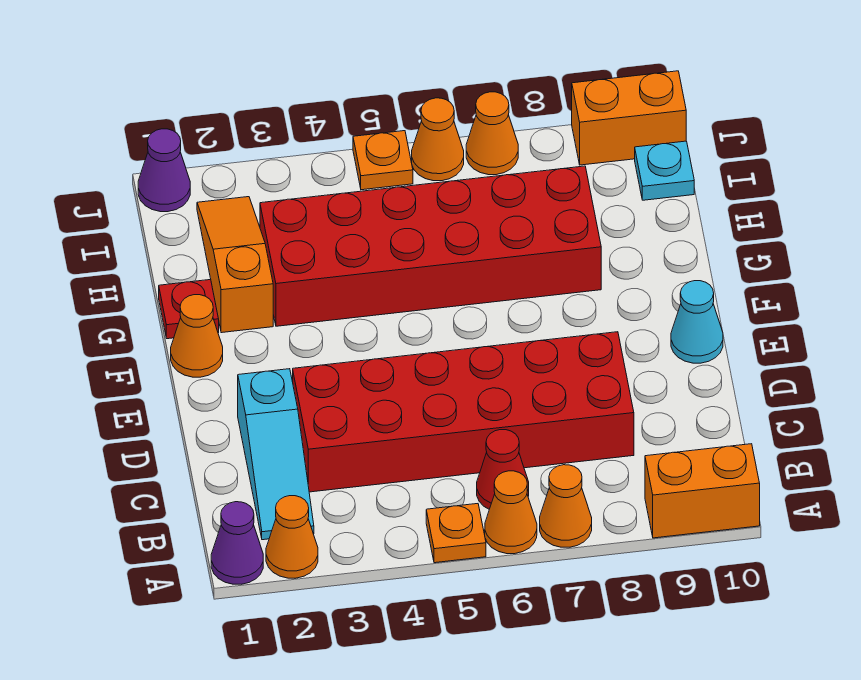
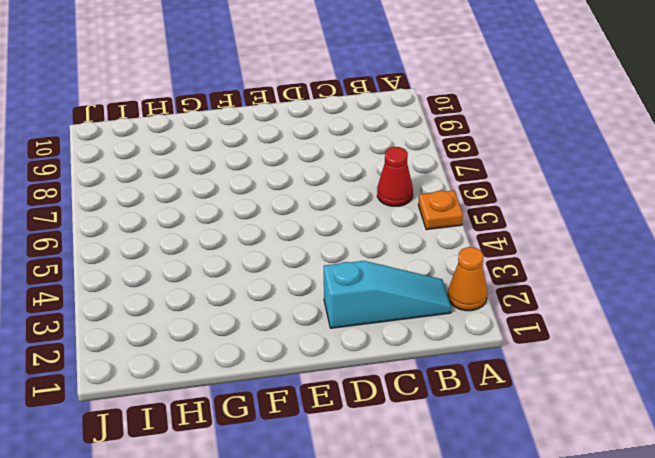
none -> purple 1x1 cone [211,502,263,584]
none -> orange 1x1 cone [485,471,537,554]
none -> orange 1x1 cone [540,465,592,547]

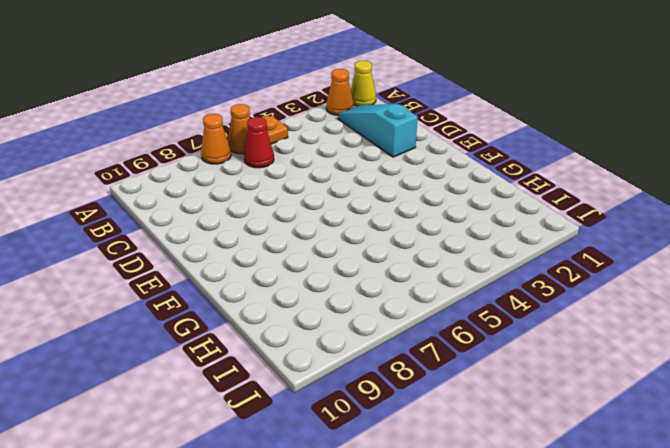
yellow 1x1 cone [351,61,376,106] -> purple 1x1 cone [211,502,263,584]
none -> orange 1x2 brick [645,444,760,538]
none -> red 2x6 brick [293,332,634,492]
none -> cyan 1x1 cone [671,281,723,363]

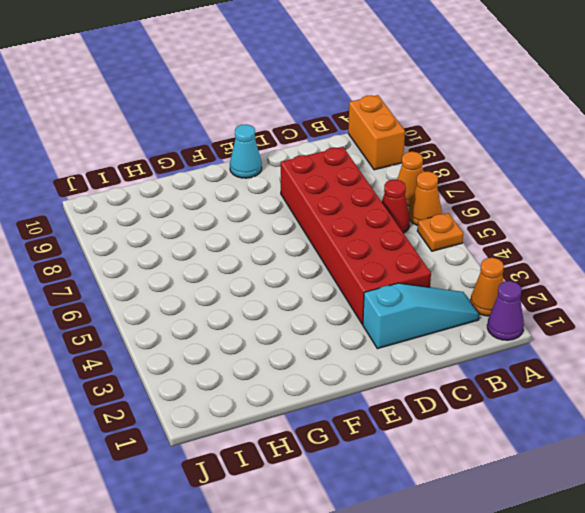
none -> orange 1x1 cone [171,295,223,377]
none -> red 1x1 plate [159,280,219,339]
none -> orange 1x3 slope [197,197,273,333]

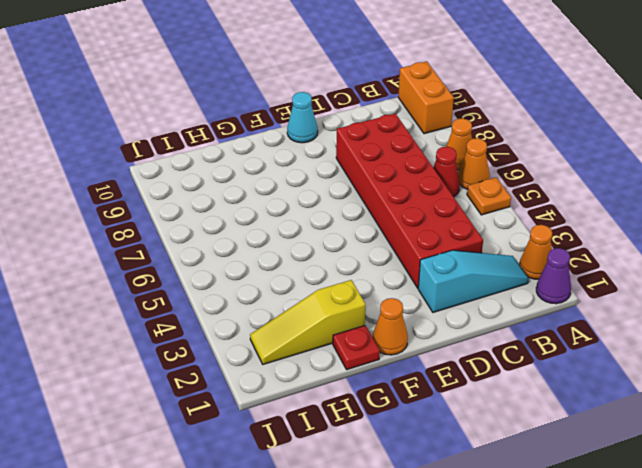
yellow 1x3 slope [250,280,365,364] -> orange 1x3 slope [197,197,273,333]
none -> red 2x6 brick [260,166,601,326]
none -> cyan 1x1 plate [635,141,694,200]
none -> purple 1x1 cone [138,129,190,212]

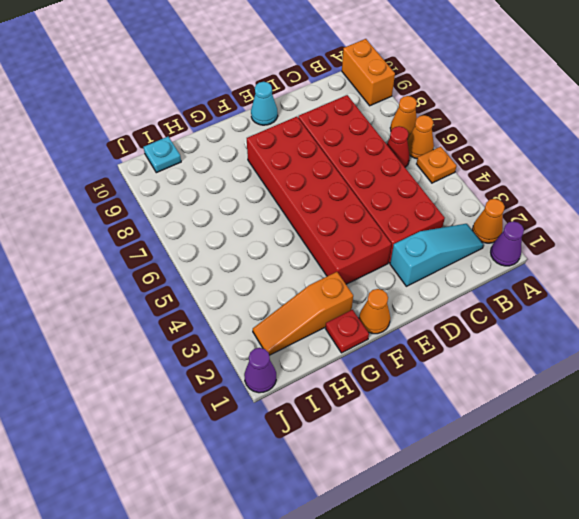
red 2x6 brick [247,117,391,284] -> red 2x6 brick moved to [260,166,601,326]
none -> orange 1x1 plate [353,131,413,190]
none -> orange 1x1 cone [412,98,464,181]
none -> orange 1x1 cone [466,92,518,175]

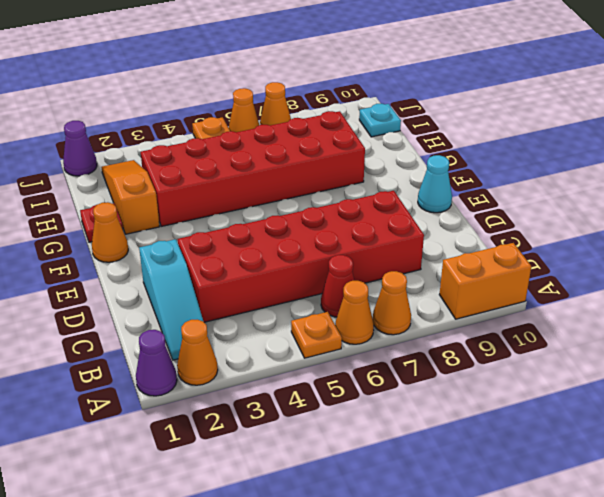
none -> orange 1x2 brick [572,71,686,165]

